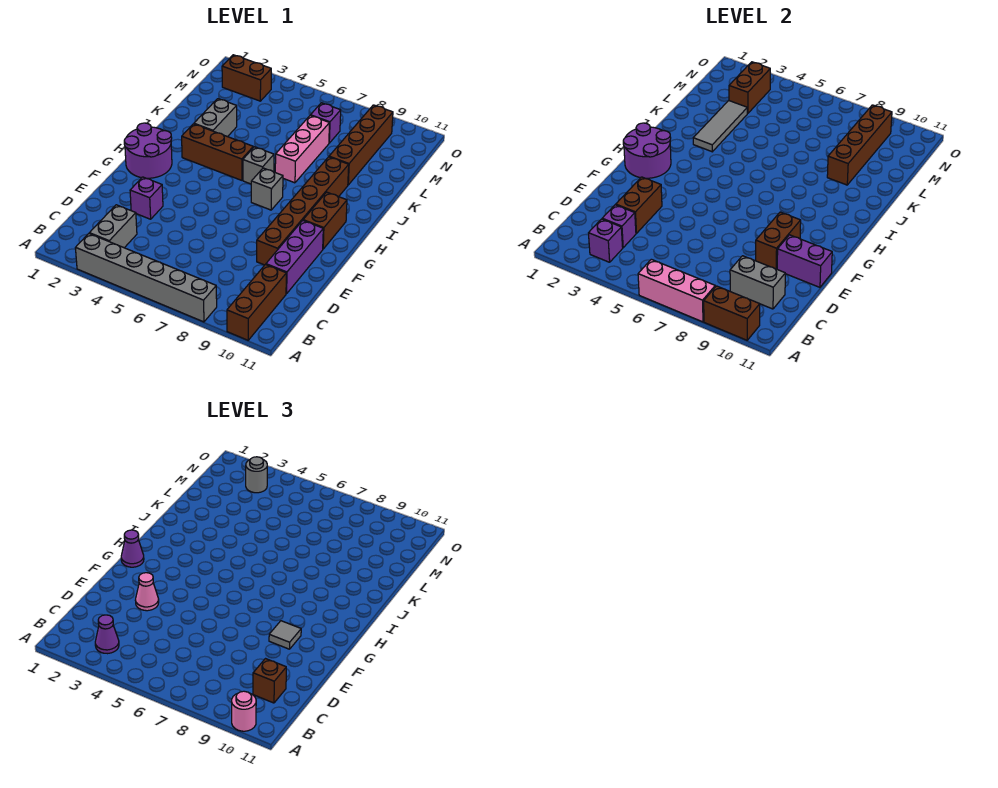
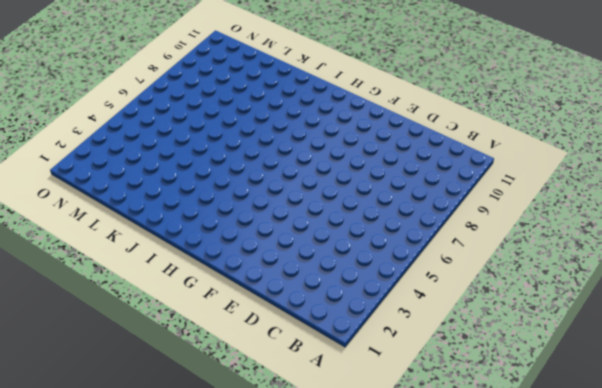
none -> grey 1x6 brick [75,234,217,322]
none -> brown 1x3 brick [227,265,286,340]
none -> grey 1x2 brick [89,205,137,248]
none -> purple 1x3 brick [266,221,323,294]

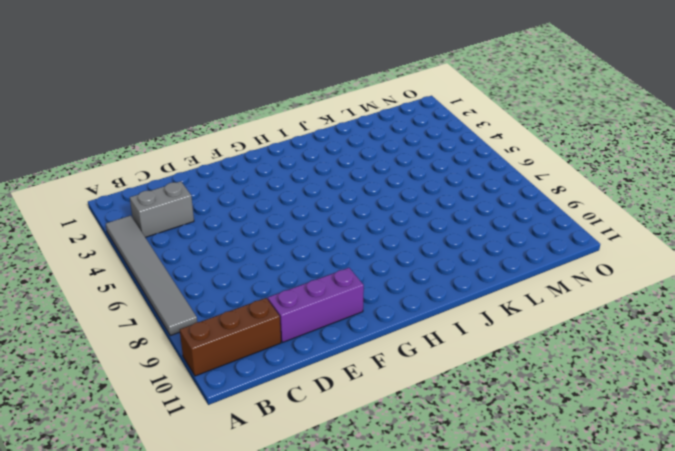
grey 1x6 tile [106,215,197,336] -> grey 1x6 brick [75,234,217,322]
none -> purple 1x1 brick [130,177,163,219]
none -> brown 1x6 brick [257,157,349,265]
none -> purple 2x2 round brick [124,123,172,178]
none -> brown 1x2 brick [303,192,347,249]

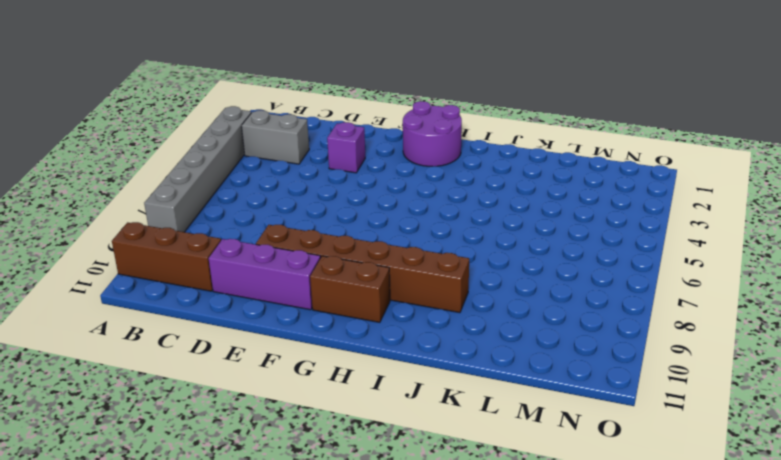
none -> grey 1x1 brick [251,168,283,210]
none -> brown 1x3 brick [182,124,253,180]
none -> grey 1x1 brick [243,147,274,184]
none -> grey 1x2 brick [194,99,237,137]

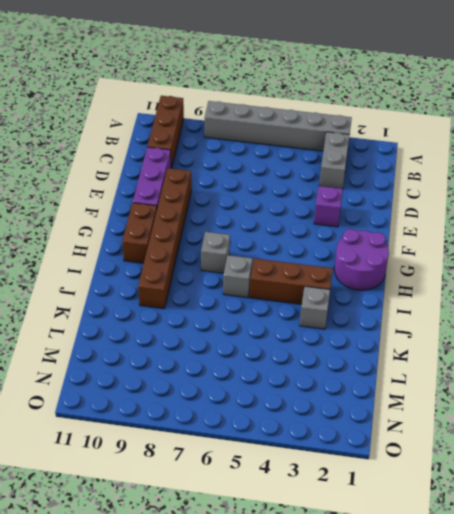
grey 1x1 brick [300,286,330,329] -> grey 1x2 brick [194,99,237,137]
none -> pink 1x3 brick [275,115,330,183]
none -> brown 1x4 brick [329,105,393,185]
none -> purple 1x1 brick [311,103,341,143]
none -> brown 1x2 brick [222,55,271,101]

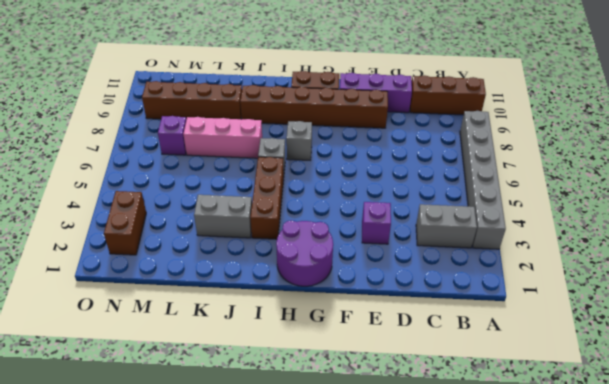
none -> pink 1x3 brick [638,259,715,322]
none -> brown 1x2 brick [704,286,760,340]
none -> purple 1x1 brick [588,219,623,262]
none -> purple 1x1 brick [602,205,636,248]

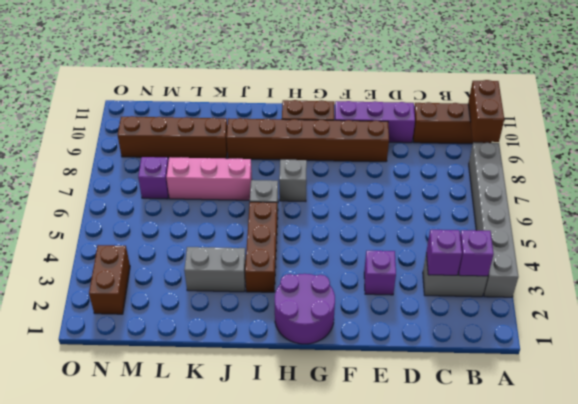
none -> pink 1x3 brick [638,259,715,322]
none -> grey 1x2 brick [730,256,785,309]
none -> brown 1x2 brick [616,177,662,233]
none -> brown 1x2 brick [756,212,801,269]

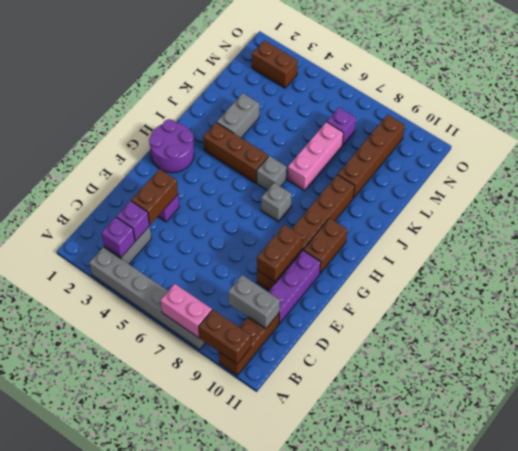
pink 1x2 brick [160,284,212,338] -> pink 1x3 brick [638,259,715,322]
none -> purple 1x2 brick [777,235,832,287]
none -> purple 2x2 round brick [623,123,671,178]
none -> grey 1x3 tile [693,101,747,152]
none -> brown 1x4 brick [827,105,892,185]

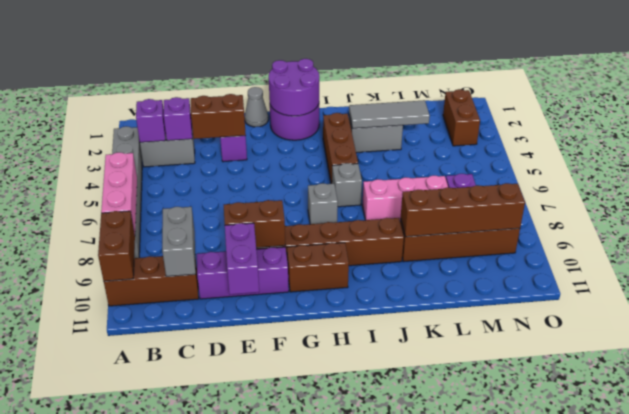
grey 1x1 cone [245,87,268,127] -> none
none -> brown 1x2 brick [729,62,770,114]
none -> pink 1x1 round brick [232,691,256,731]
none -> purple 1x1 cone [95,615,119,654]
none -> brown 1x1 brick [253,659,286,703]

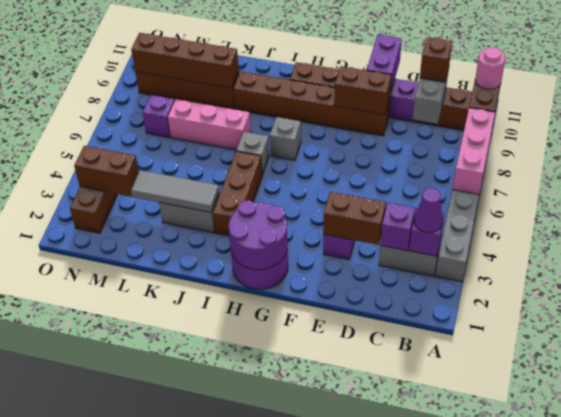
none -> pink 1x1 cone [136,573,159,611]
none -> grey 1x1 tile [269,621,301,649]
none -> purple 1x1 cone [121,530,144,567]
none -> grey 1x1 round brick [246,457,267,493]

